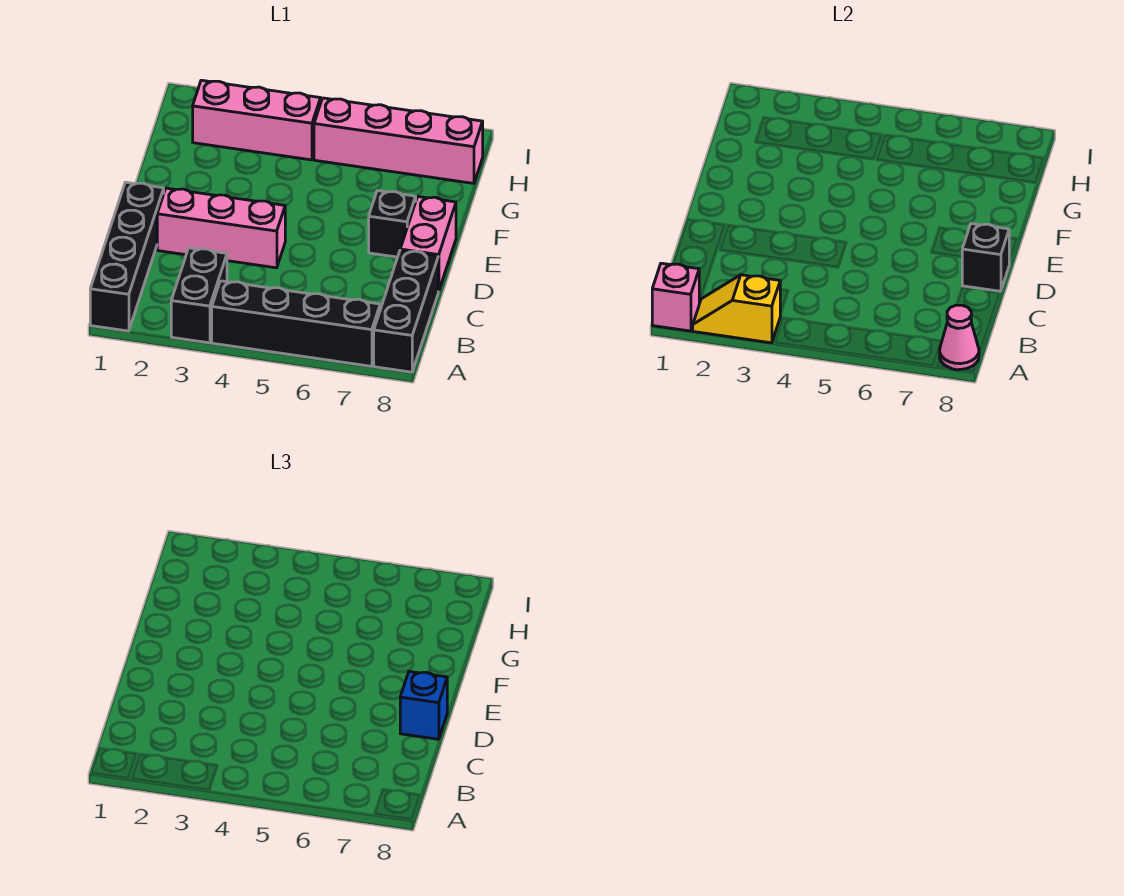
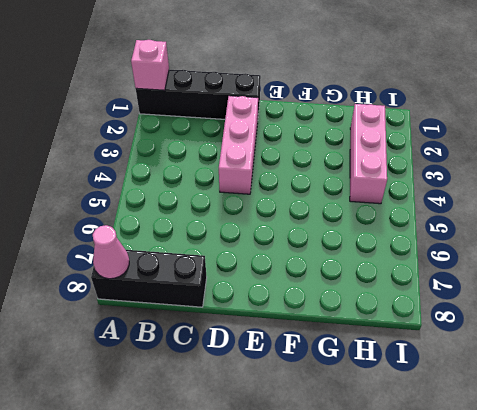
none -> black 1x2 brick [171,248,227,343]
none -> black 1x4 brick [212,281,380,366]
none -> pink 1x2 brick [400,197,456,291]

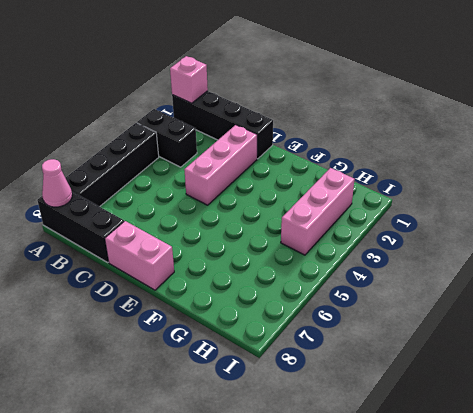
none -> black 1x1 brick [369,191,416,257]
none -> pink 1x4 brick [314,98,483,183]
none -> yellow 1x2 slope [693,275,780,343]

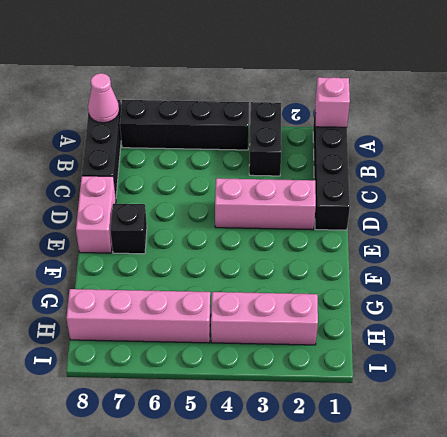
none -> yellow 1x2 slope [693,275,780,343]
none -> black 1x1 brick [962,224,1009,291]
none -> blue 1x1 brick [400,672,447,739]

